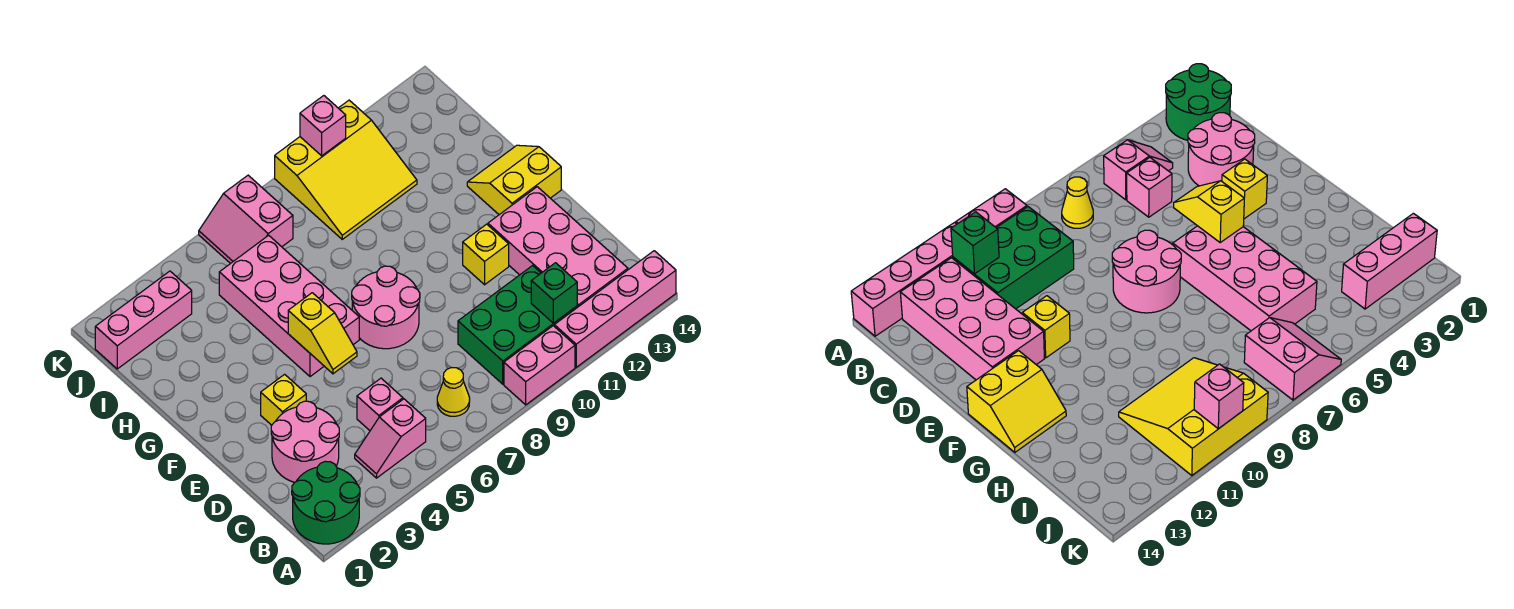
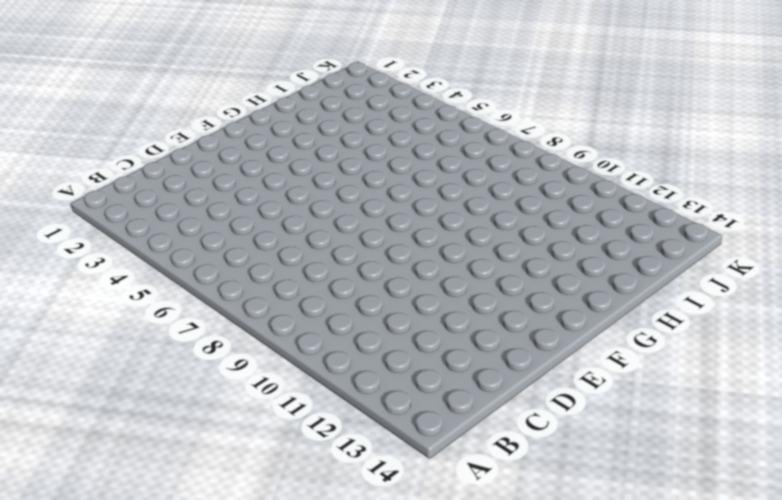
none -> green 2x2 round brick [292,461,360,544]
none -> pink 1x2 brick [504,326,575,405]
none -> pink 1x4 brick [554,251,676,367]

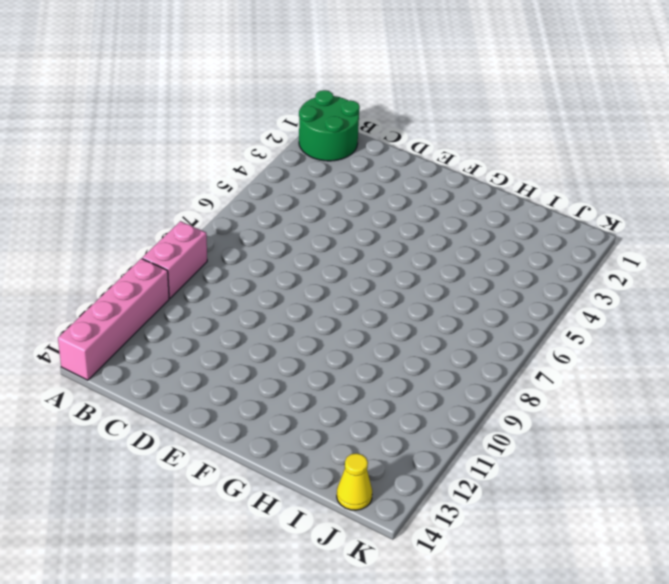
yellow 1x1 cone [337,453,372,510] -> yellow 1x1 cone moved to [437,368,470,416]
none -> pink 1x2 slope [355,399,426,478]
none -> green 2x3 brick [458,266,577,384]
none -> pink 2x4 brick [488,187,628,307]

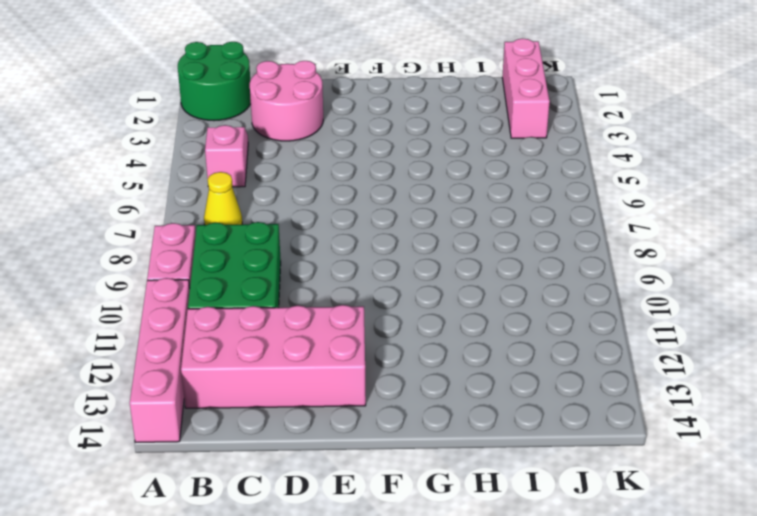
none -> pink 1x1 brick [357,378,403,430]
none -> yellow 1x1 brick [261,374,306,425]
none -> pink 2x2 round brick [352,266,420,349]

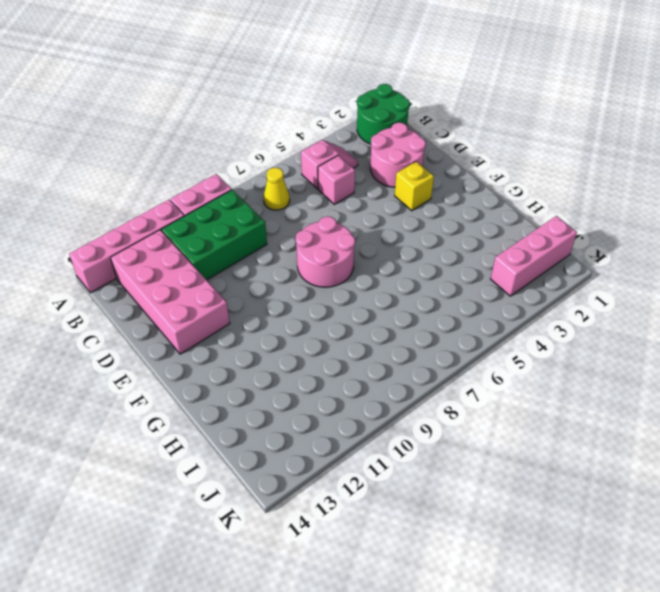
none -> yellow 1x1 brick [463,224,509,285]
none -> pink 2x4 brick [219,235,359,377]
none -> yellow 2x2 slope [467,145,561,215]

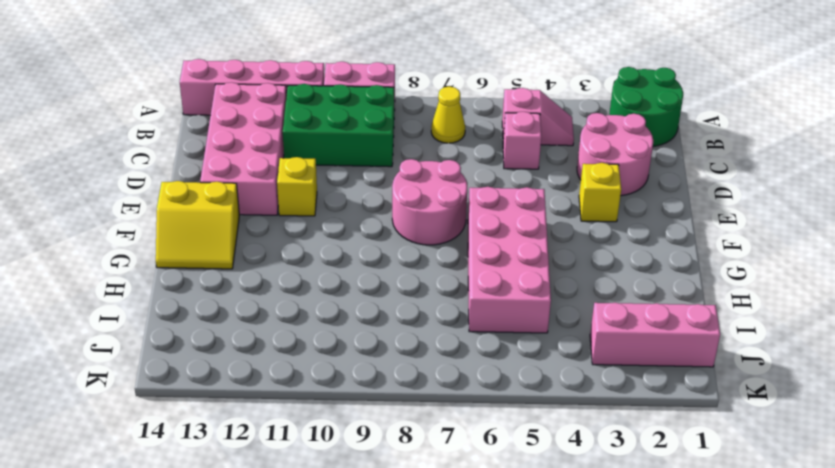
none -> yellow 3x3 slope [275,100,417,239]
none -> pink 2x2 slope [199,175,293,264]
none -> green 1x1 brick [531,263,577,323]

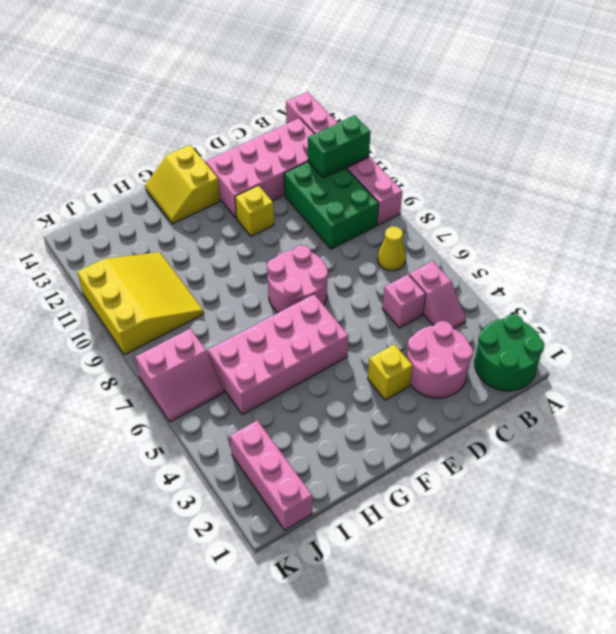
green 1x2 brick [308,115,371,178] -> green 1x1 brick [531,263,577,323]
none -> yellow 1x2 slope [288,293,357,374]
none -> pink 1x1 brick [300,96,346,156]

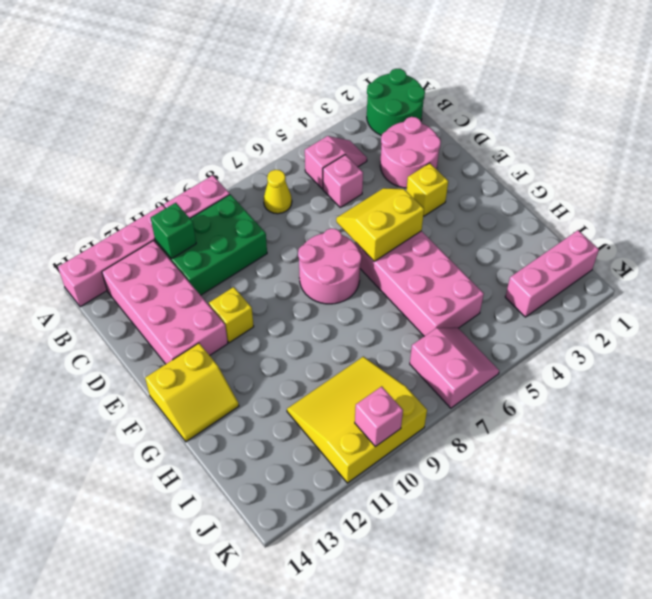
yellow 2x2 slope [336,188,424,262] -> yellow 1x2 slope [288,293,357,374]

